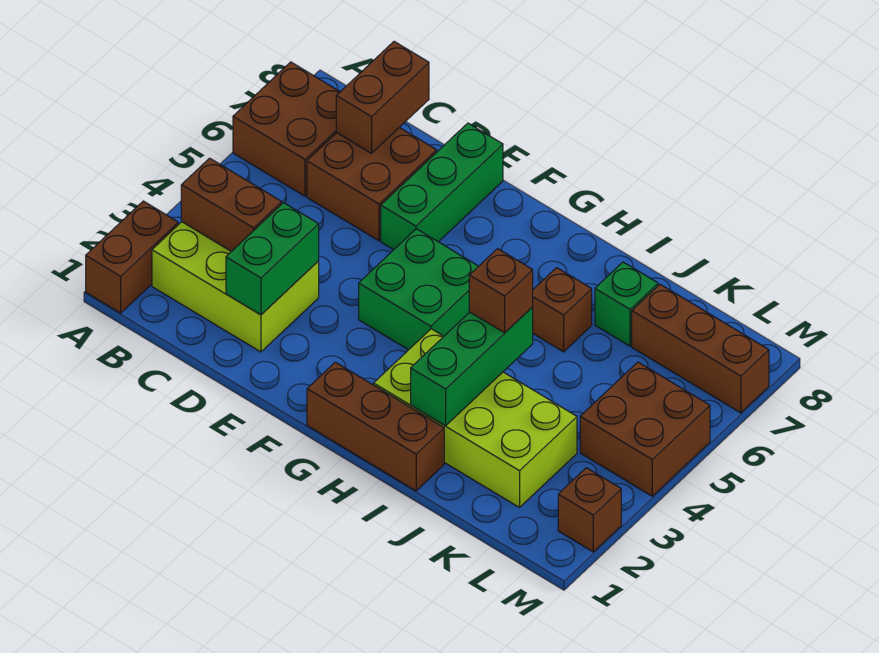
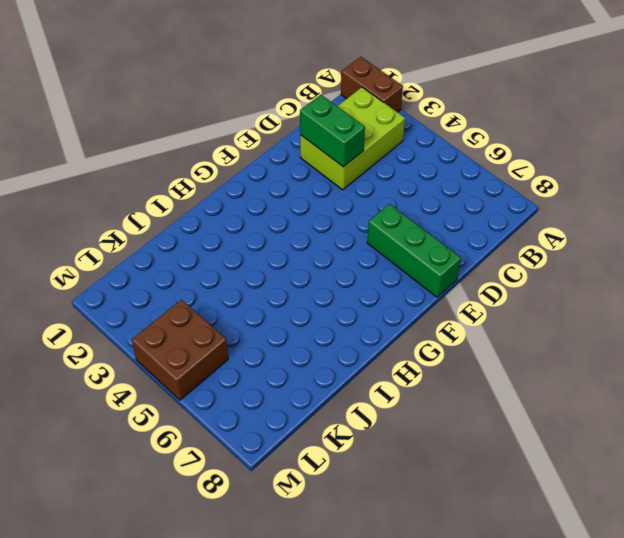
none -> brown 2x2 brick [233,62,340,196]
none -> brown 2x2 brick [307,127,437,241]
none -> green 2x2 brick [359,229,478,350]

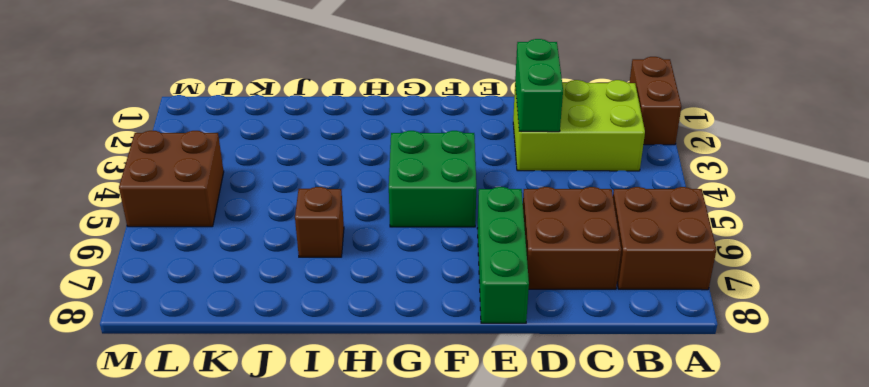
none -> brown 1x3 brick [307,362,444,491]
none -> lime 2x4 brick [374,329,577,508]
none -> green 1x1 brick [595,262,658,346]

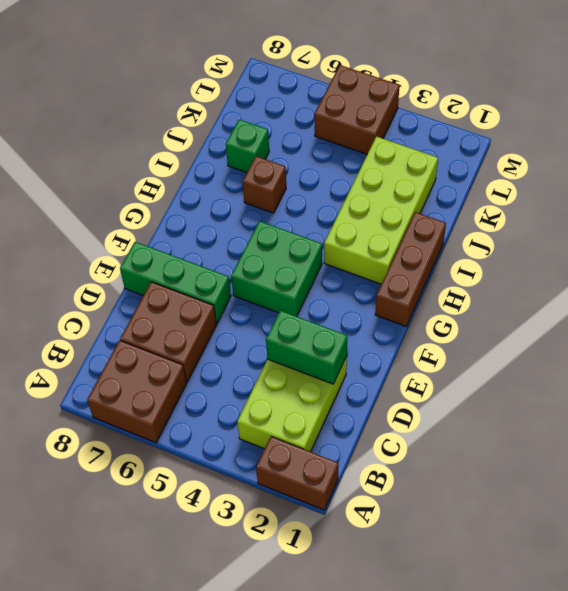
none -> brown 1x3 brick [632,284,769,413]
none -> brown 1x1 brick [558,468,621,552]
none -> brown 1x2 brick [181,158,282,252]

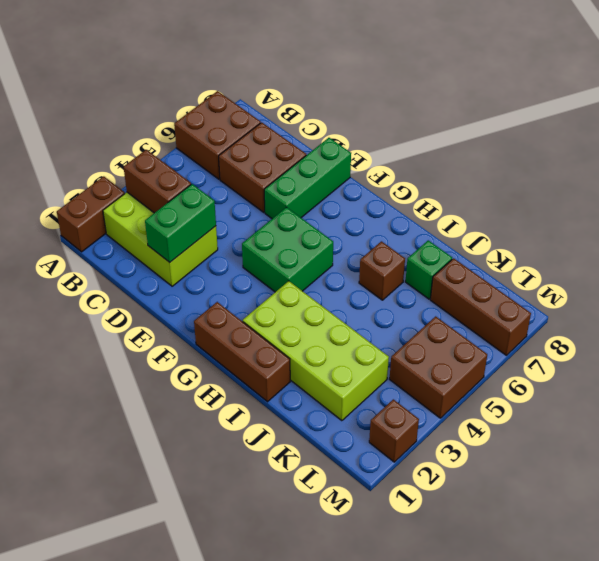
none -> brown 1x2 brick [336,42,429,153]
none -> green 1x3 brick [411,307,533,426]
none -> brown 1x1 brick [469,249,533,333]

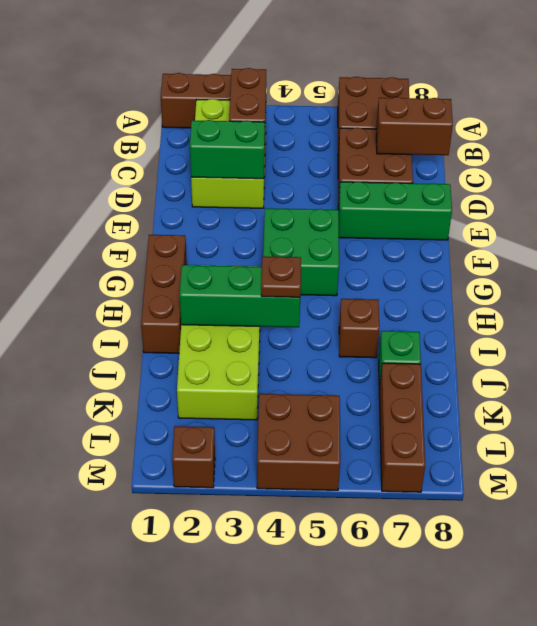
brown 1x1 plate [261,256,301,297] -> brown 1x1 brick [469,249,533,333]

